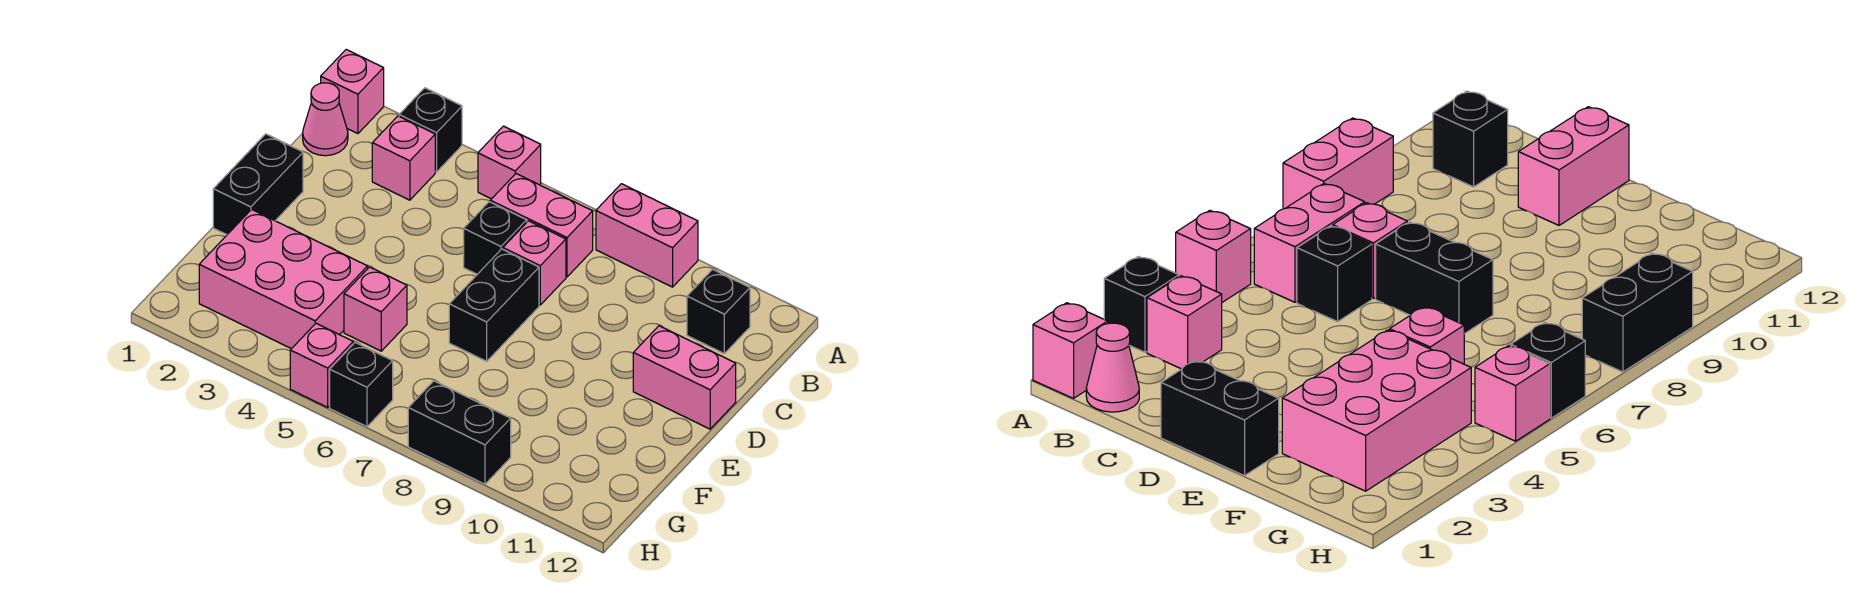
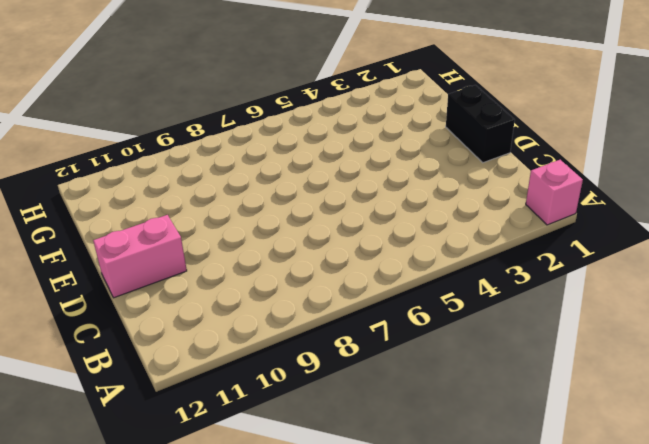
none -> black 1x1 brick [399,88,462,172]
none -> pink 1x1 brick [478,126,541,199]
none -> pink 1x2 brick [596,184,698,287]

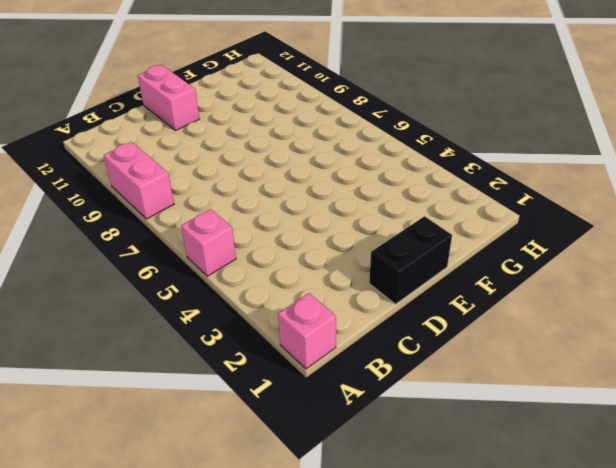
none -> black 1x1 brick [399,88,462,172]
none -> pink 1x1 cone [303,83,348,156]
none -> pink 1x1 brick [372,116,435,200]

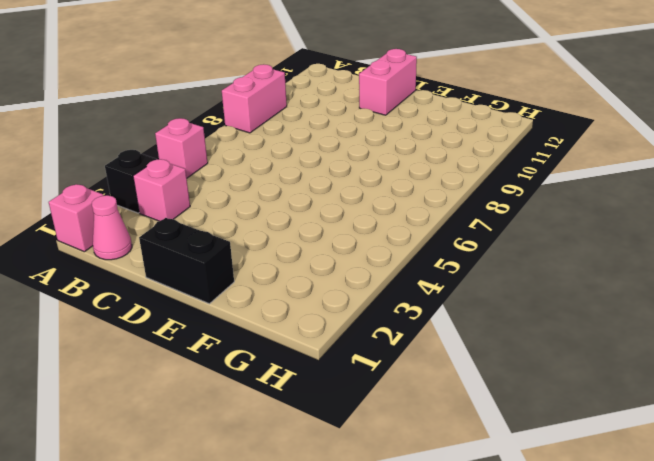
none -> pink 1x2 brick [490,174,593,277]
none -> black 1x1 brick [687,269,750,353]
none -> black 1x1 brick [464,202,527,274]

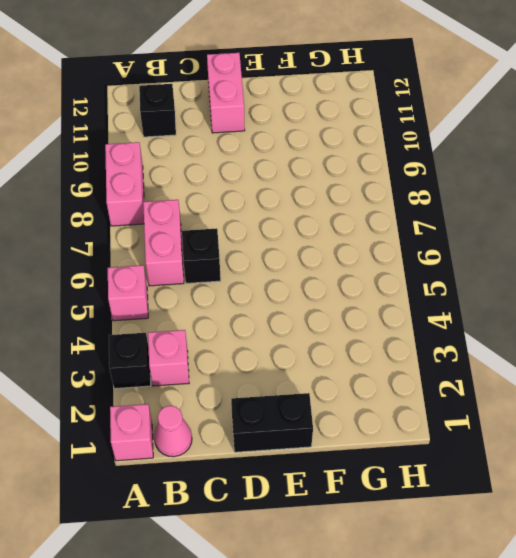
none -> pink 1x1 brick [503,221,566,305]
none -> black 1x2 brick [449,249,539,361]
none -> pink 2x3 brick [199,209,368,349]

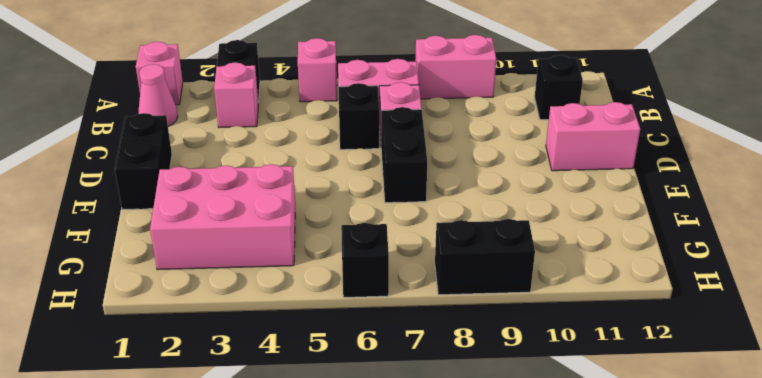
none -> pink 1x1 brick [344,267,407,351]
none -> pink 1x1 brick [290,323,353,407]

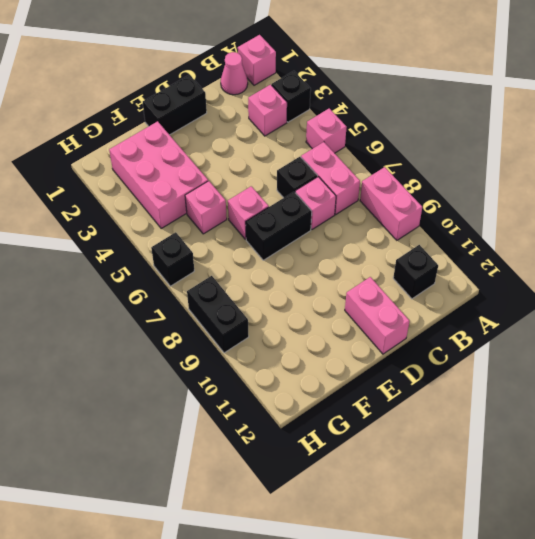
pink 1x1 brick [228,186,269,239] -> pink 1x1 brick moved to [290,323,353,407]

